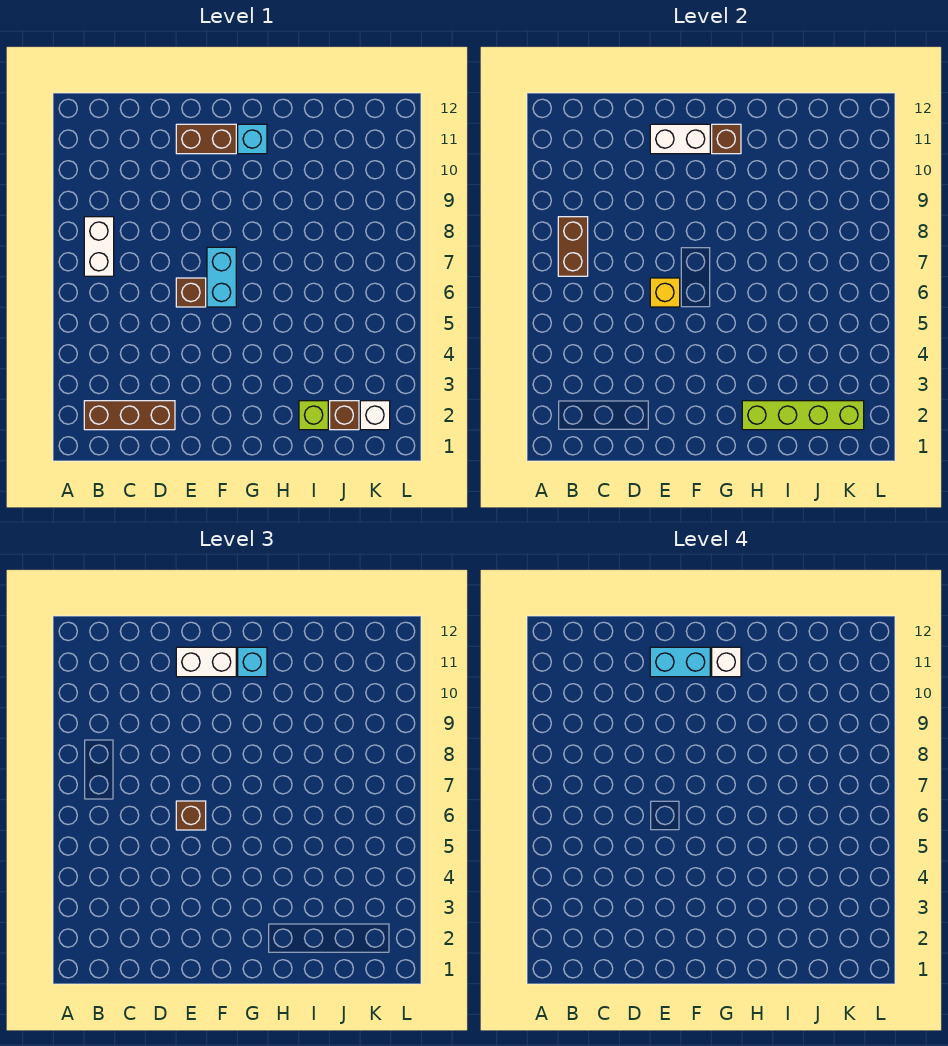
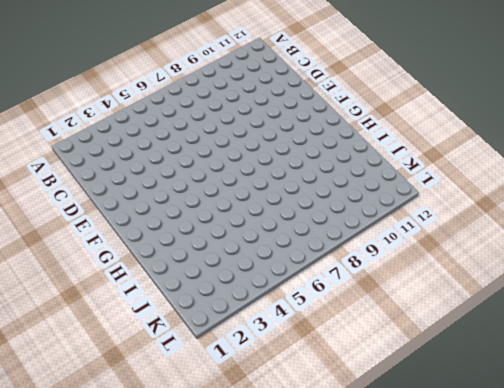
none -> brown 1x3 brick [84,401,175,430]
none -> white 1x2 brick [84,217,114,276]
none -> brown 1x1 brick [176,278,206,307]

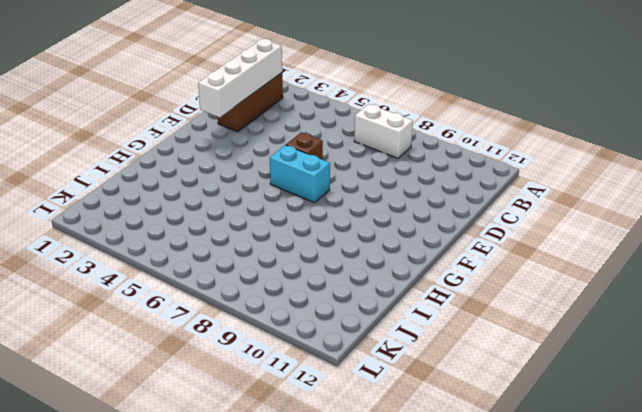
white 1x4 brick [198,39,282,117] -> none
none -> brown 1x2 brick [176,124,236,154]
none -> cyan 1x1 brick [238,124,267,154]
none -> lime 1x1 brick [299,401,328,430]

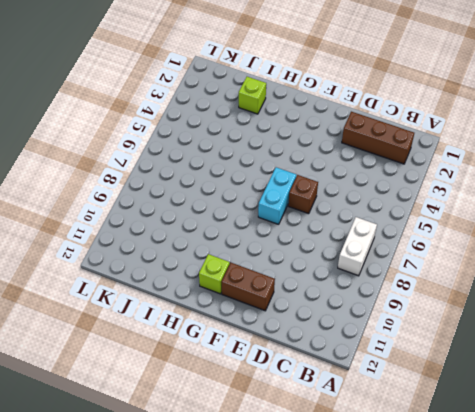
lime 1x1 brick [199,254,230,294] -> cyan 1x1 brick [238,124,267,154]
none -> brown 1x1 brick [330,401,359,430]
none -> white 1x1 brick [360,401,390,430]
none -> brown 1x2 brick [558,217,588,276]

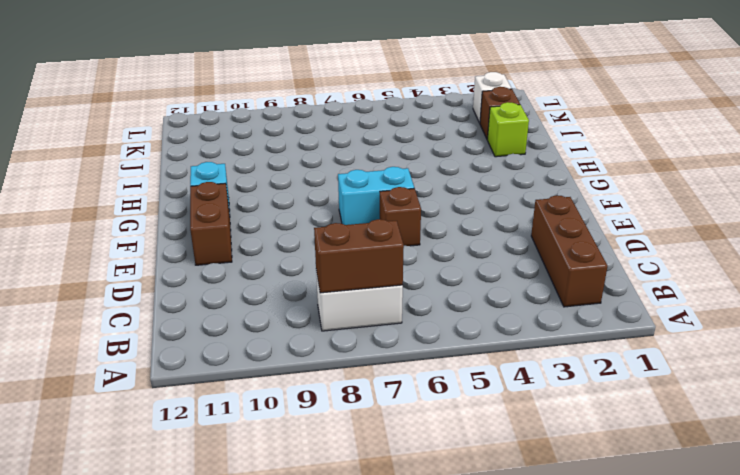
none -> yellow 1x1 brick [650,278,680,307]
none -> white 1x2 brick [650,124,710,154]
none -> brown 1x1 brick [712,124,741,154]

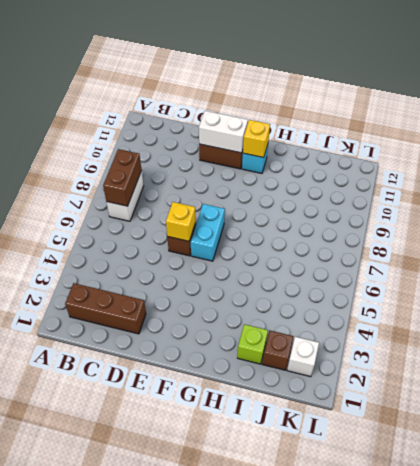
yellow 1x1 brick [243,120,270,158] -> brown 1x1 brick [712,124,741,154]
none -> lime 1x4 brick [742,401,864,430]
none -> brown 1x1 brick [176,801,206,830]
none -> white 1x2 brick [176,647,236,677]

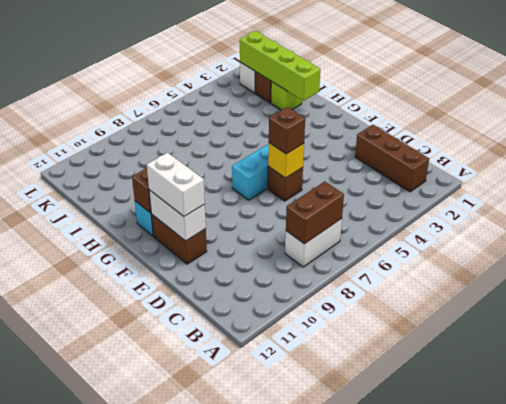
none -> cyan 1x1 brick [238,647,267,677]
none -> cyan 1x2 brick [650,647,710,677]
none -> white 1x1 brick [712,647,741,677]

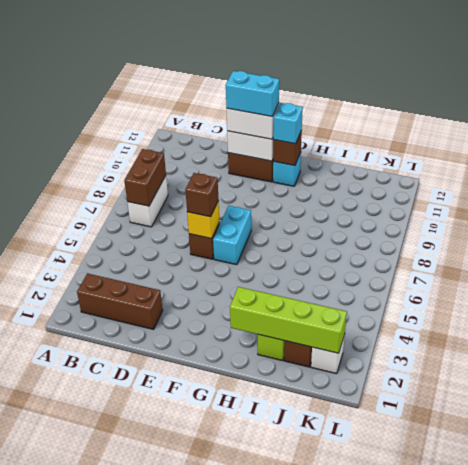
none -> white 1x1 brick [712,647,741,677]

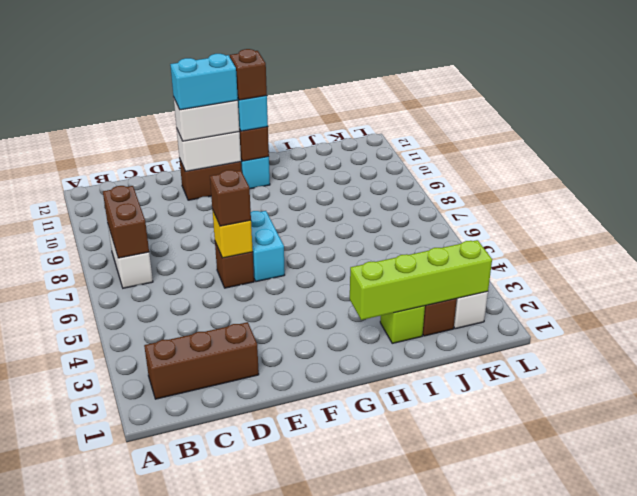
brown 1x1 brick [230,49,267,100] -> white 1x1 brick [712,647,741,677]

